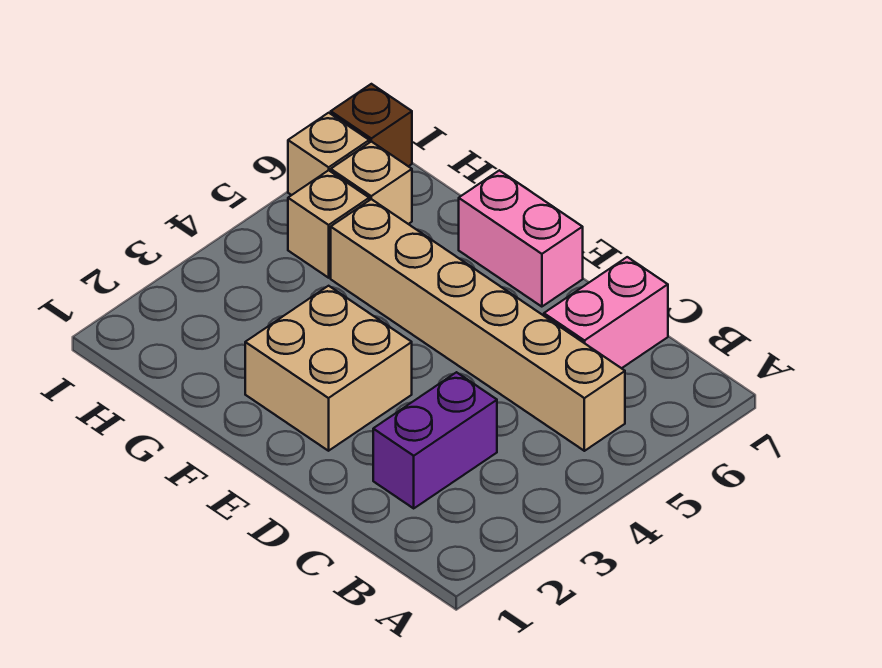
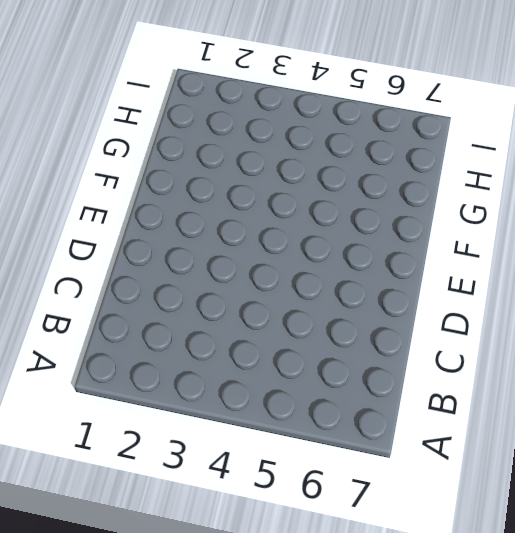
none -> tan 1x6 brick [331,199,625,451]
none -> purple 1x2 brick [373,372,497,508]

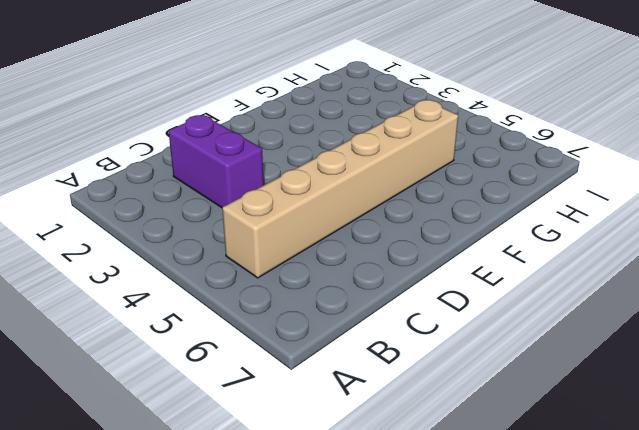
none -> pink 1x2 brick [544,257,668,368]
none -> tan 2x2 brick [245,286,412,451]

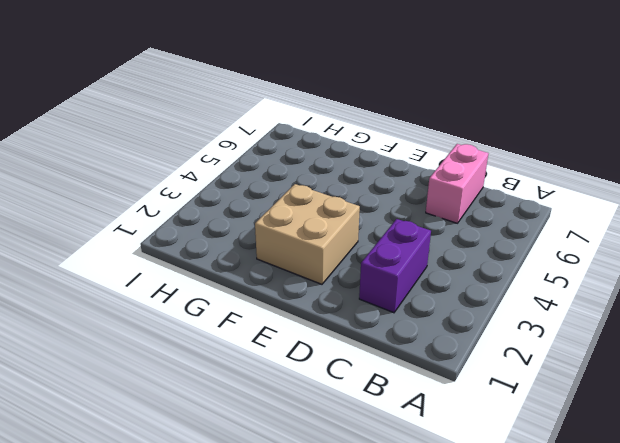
none -> tan 1x6 brick [331,199,625,451]
none -> pink 1x2 brick [459,170,583,307]

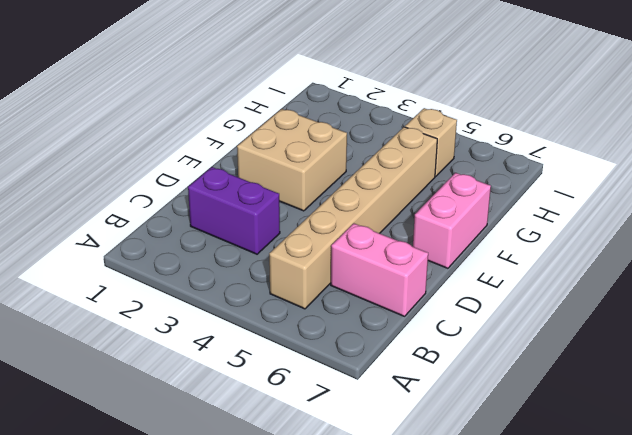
none -> tan 1x1 brick [331,141,412,224]
none -> tan 1x1 brick [288,113,369,195]

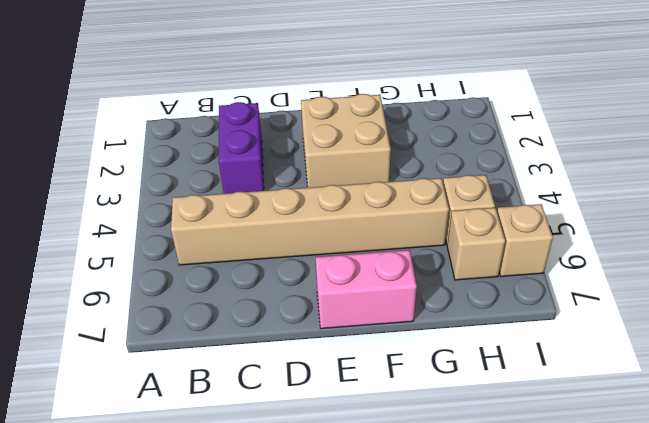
none -> pink 1x2 brick [544,257,668,368]
none -> brown 1x1 brick [331,84,412,166]

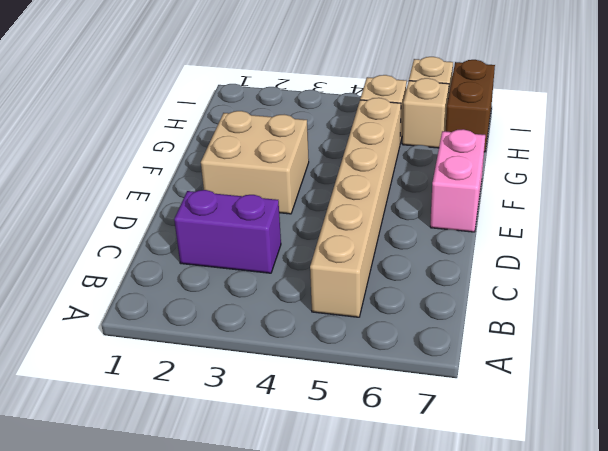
brown 1x2 brick [446,60,495,152] -> brown 1x1 brick [331,84,412,166]
none -> pink 1x2 brick [544,257,668,368]

